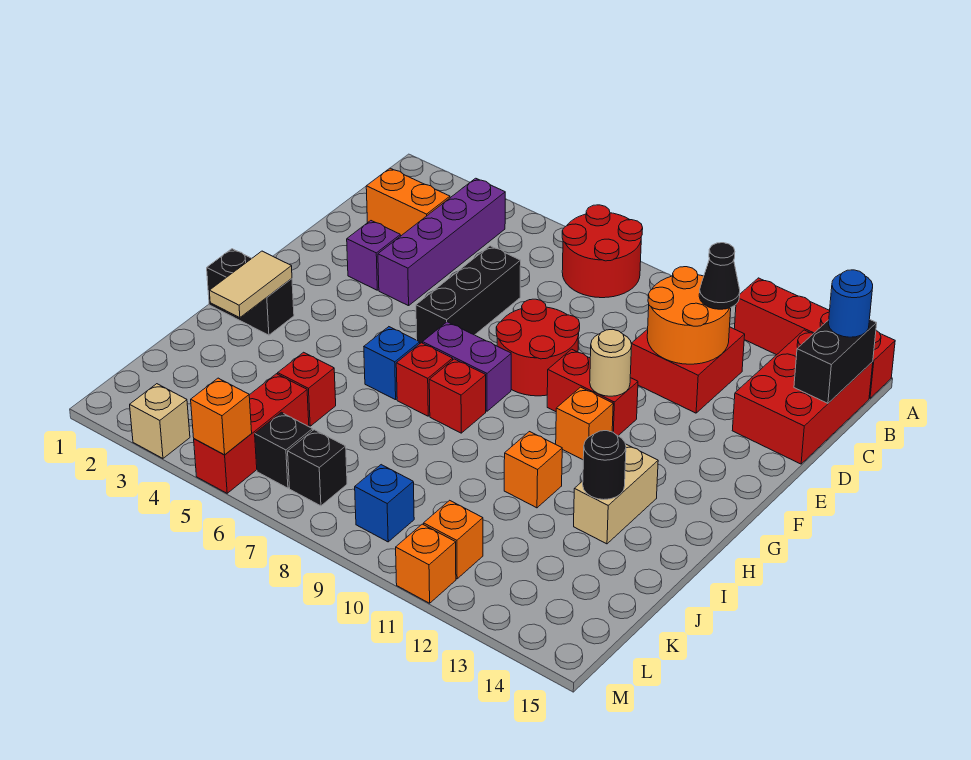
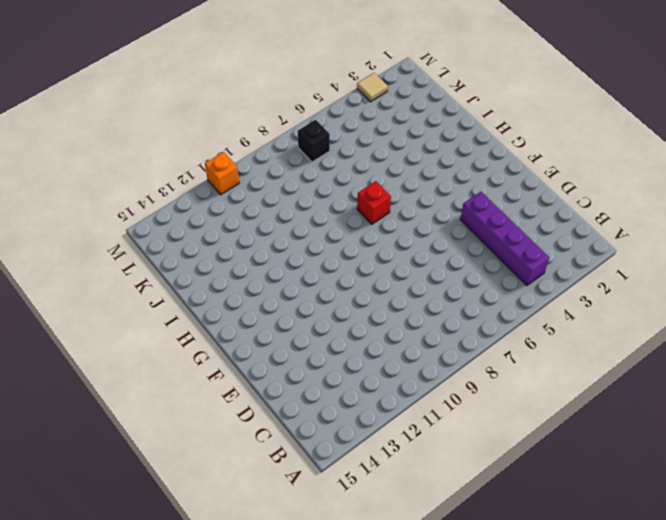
tan 1x1 tile [357,73,388,102] -> tan 1x1 brick [130,384,190,458]
none -> red 2x2 round brick [562,205,643,298]
none -> red 1x4 brick [734,278,895,398]
none -> red 2x3 brick [732,330,873,464]
none -> orange 1x2 brick [366,168,450,236]

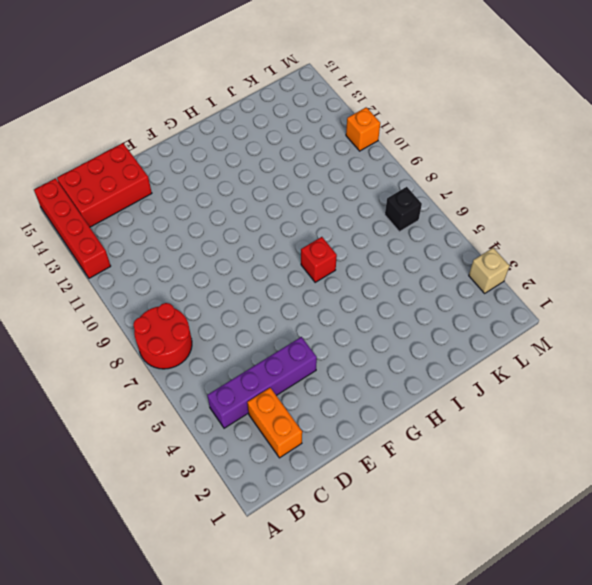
none -> red 2x2 brick [630,327,745,413]
none -> black 1x3 brick [416,246,521,343]
none -> purple 1x1 brick [347,221,401,290]
none -> red 2x2 round brick [496,299,580,396]

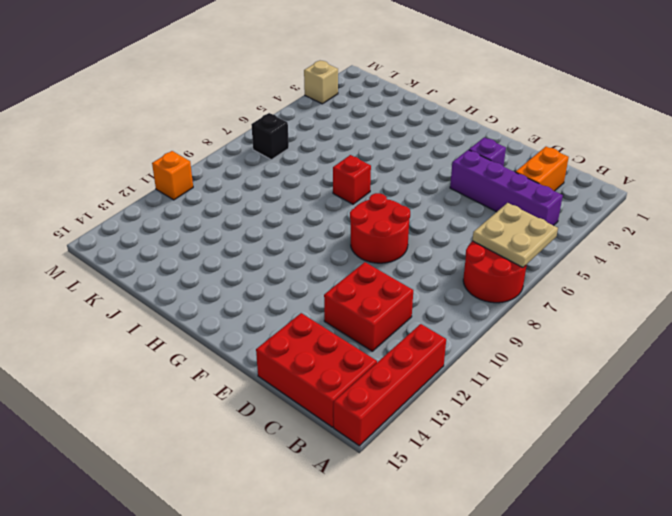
tan 2x2 plate [472,203,558,267] -> none
none -> black 1x3 brick [416,246,521,343]
none -> red 1x2 brick [547,349,638,436]
none -> purple 1x2 brick [423,322,511,411]
none -> orange 1x1 brick [556,387,613,460]

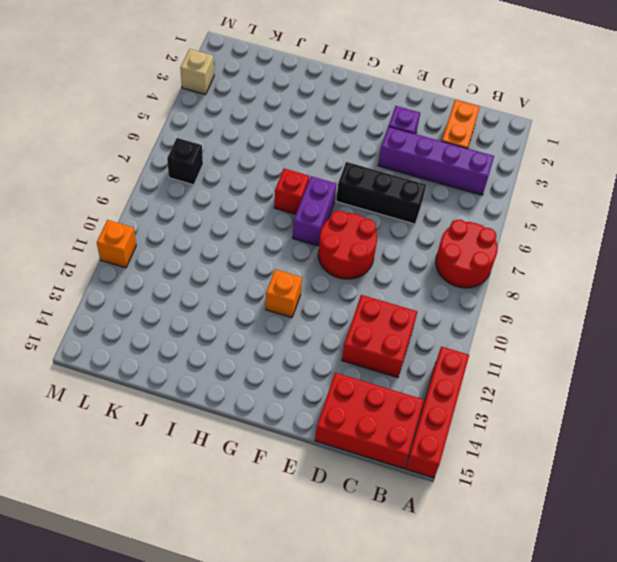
none -> red 1x2 brick [547,349,638,436]
none -> black 1x2 brick [207,249,294,335]
none -> blue 1x1 brick [364,327,420,400]
none -> red 1x1 brick [429,359,486,433]

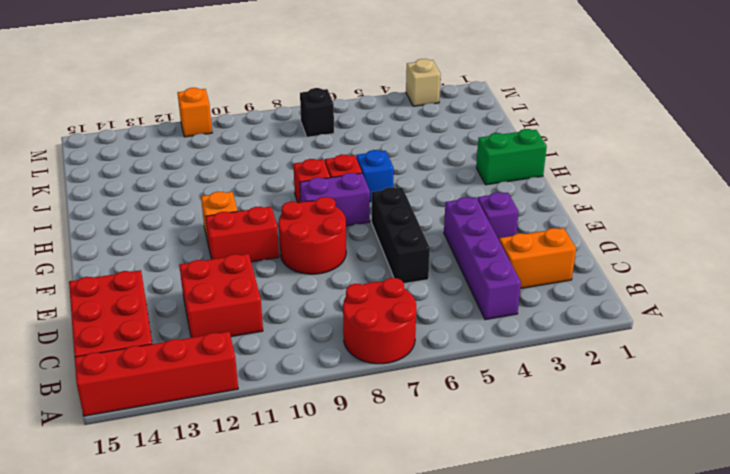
green 1x2 brick [476,129,547,185] -> black 1x2 brick [207,249,294,335]
none -> tan 1x2 brick [574,444,658,544]
none -> orange 1x1 brick [504,432,562,508]
none -> red 1x1 brick [278,352,336,426]
none -> red 1x3 brick [194,374,309,493]

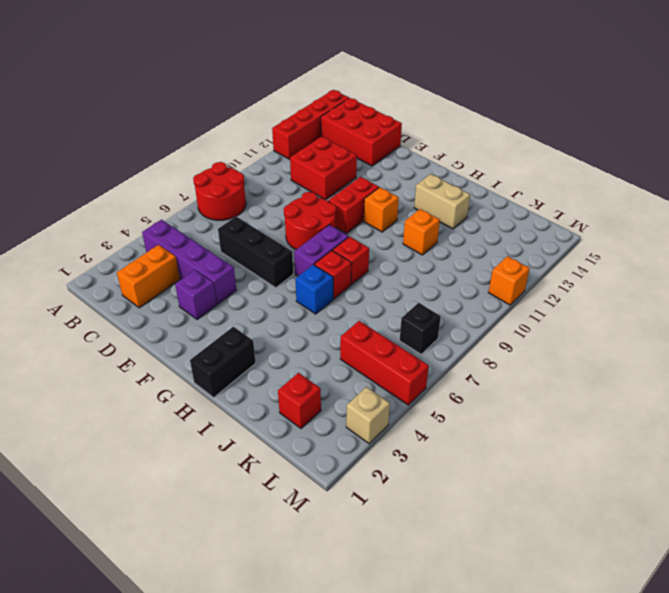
red 1x1 brick [278,373,321,428] -> red 1x1 brick moved to [278,352,336,426]
none -> black 1x1 brick [255,412,313,488]
none -> blue 1x1 brick [355,465,414,542]
none -> orange 1x1 brick [424,500,483,579]
none -> black 1x2 brick [794,319,877,403]

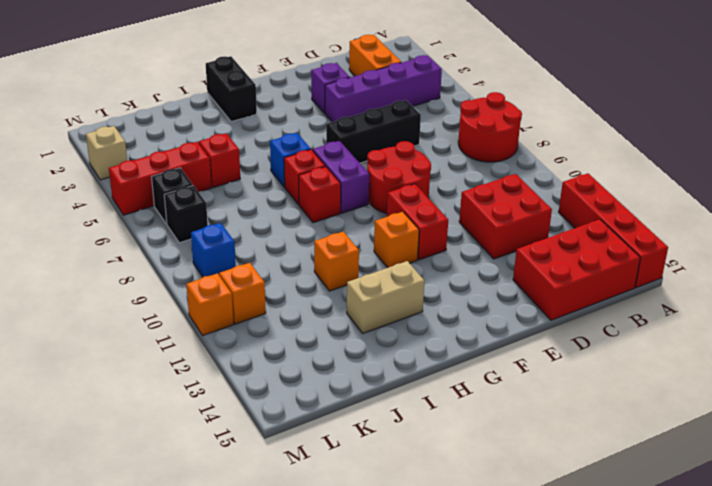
none -> black 1x2 brick [794,319,877,403]
none -> orange 2x2 round brick [647,267,731,364]
none -> tan 1x1 round brick [590,329,632,396]
none -> tan 1x2 tile [209,251,292,318]

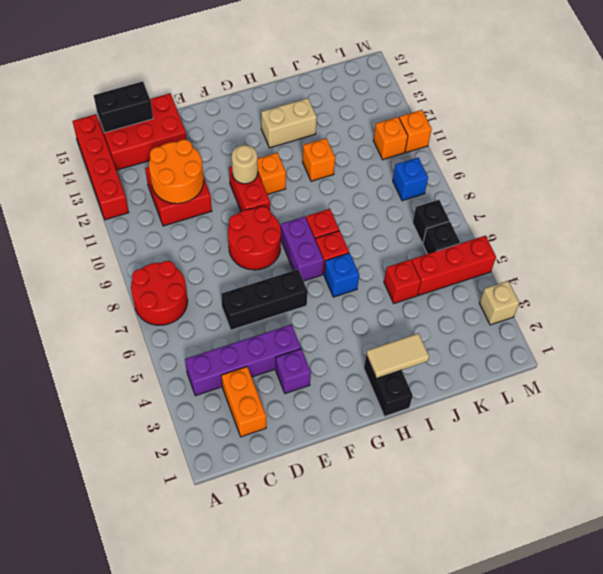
none -> black 1x1 round brick [583,431,626,500]
none -> orange 1x1 brick [191,378,252,455]
none -> blue 1x1 round brick [828,270,873,337]
none -> black 1x1 cone [699,243,740,309]

